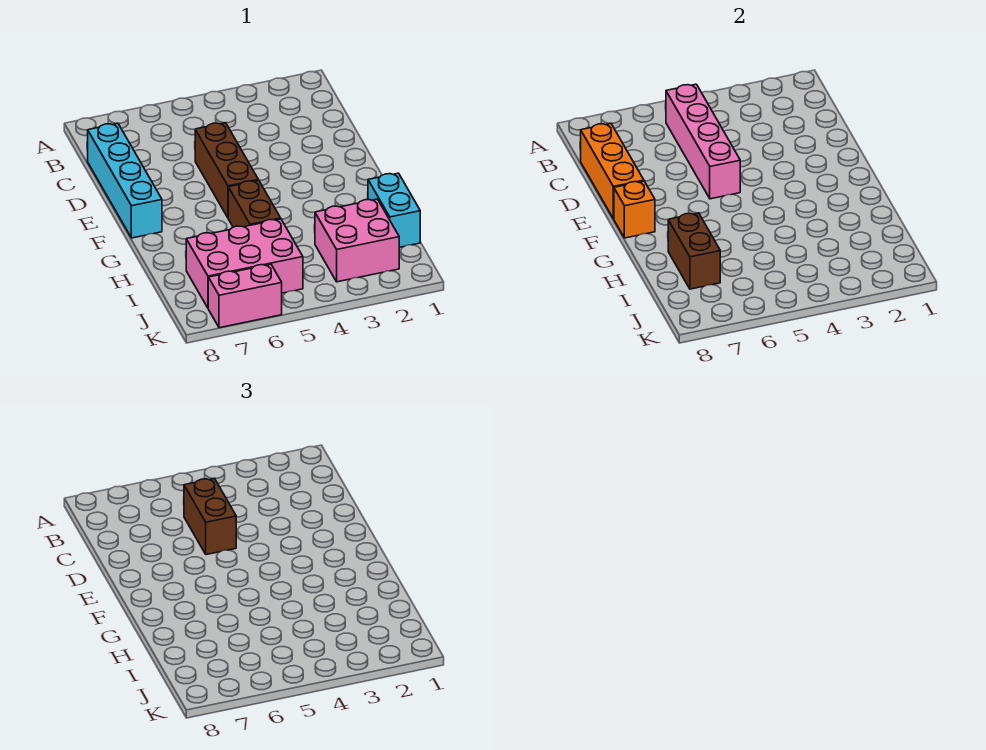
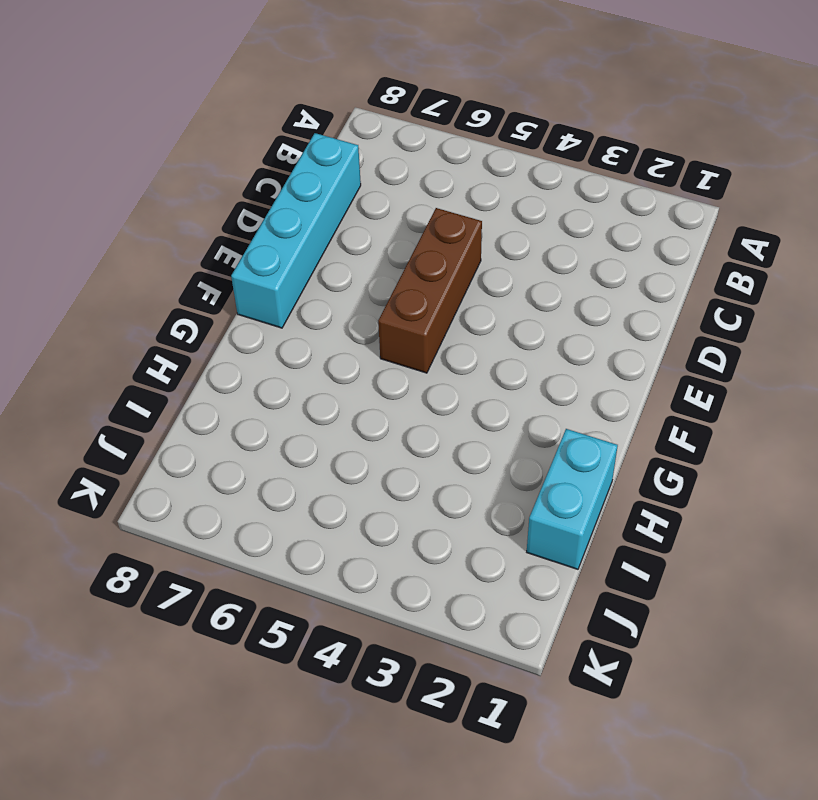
none -> brown 1x2 brick [228,181,281,227]
none -> pink 2x2 brick [315,199,399,282]
none -> pink 2x3 brick [186,219,303,308]

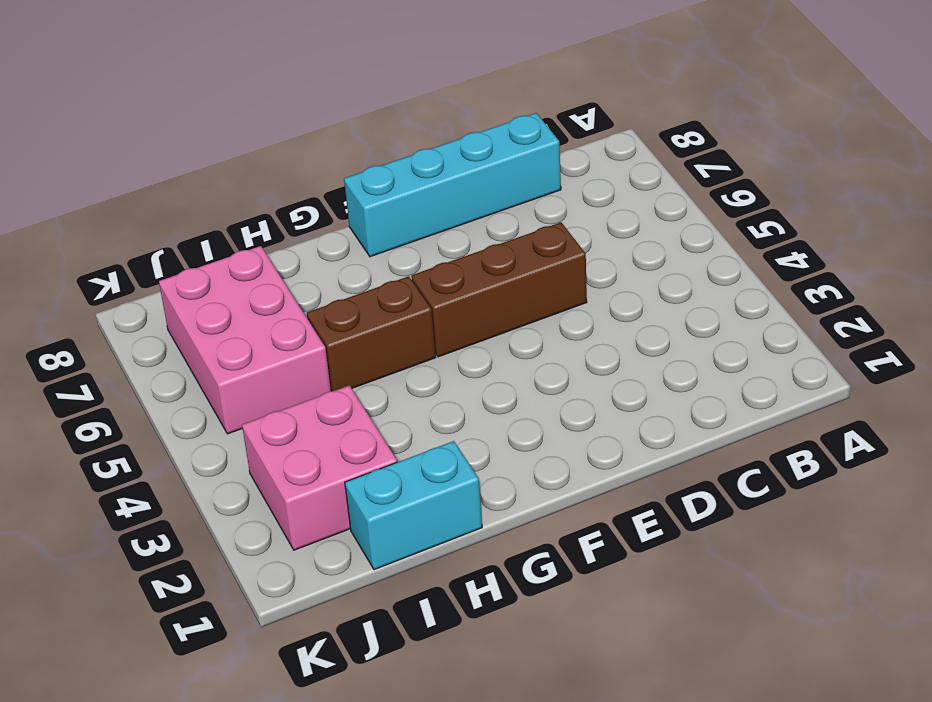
none -> pink 1x2 brick [208,264,282,328]
none -> pink 1x4 brick [666,84,740,199]
none -> orange 1x3 brick [581,123,644,219]

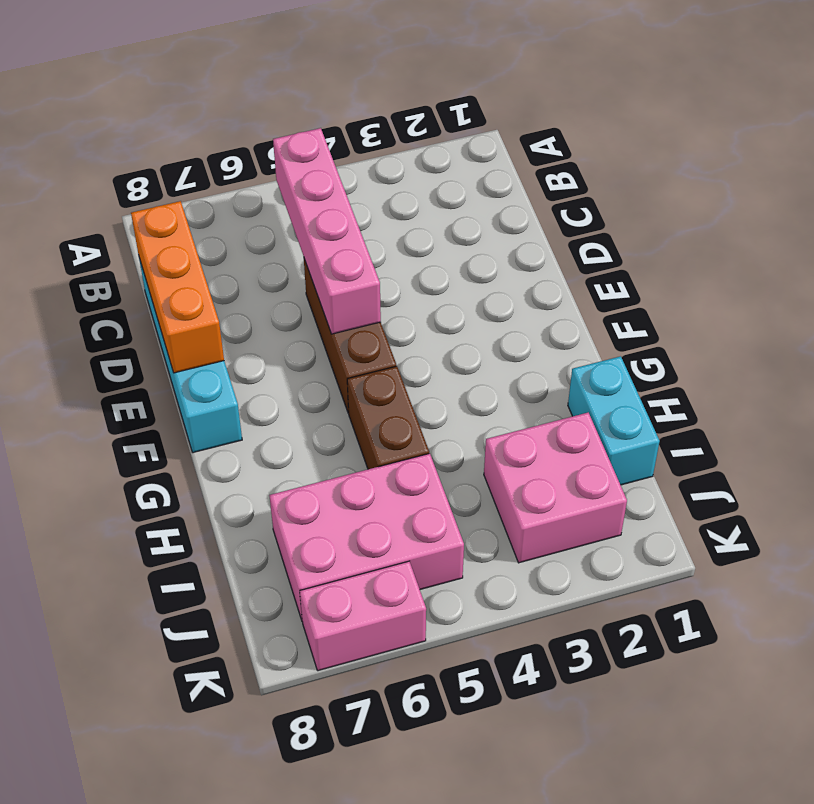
none -> orange 1x1 brick [614,181,655,238]
none -> brown 1x2 brick [668,213,720,289]
none -> brown 1x2 brick [184,478,236,555]

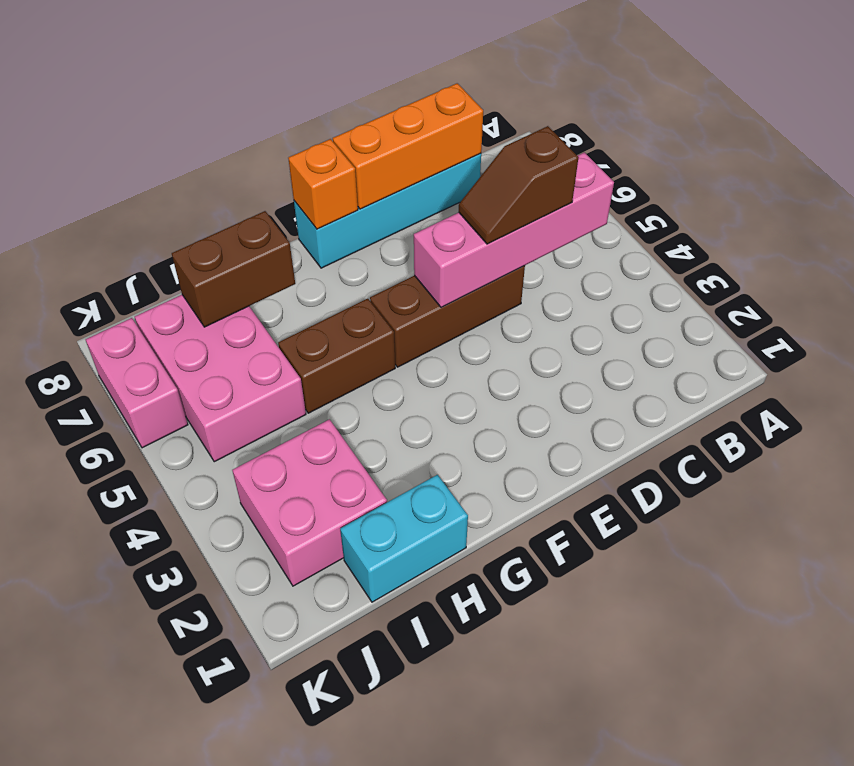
brown 1x2 slope [459,126,579,244] -> brown 1x2 brick [184,478,236,555]

